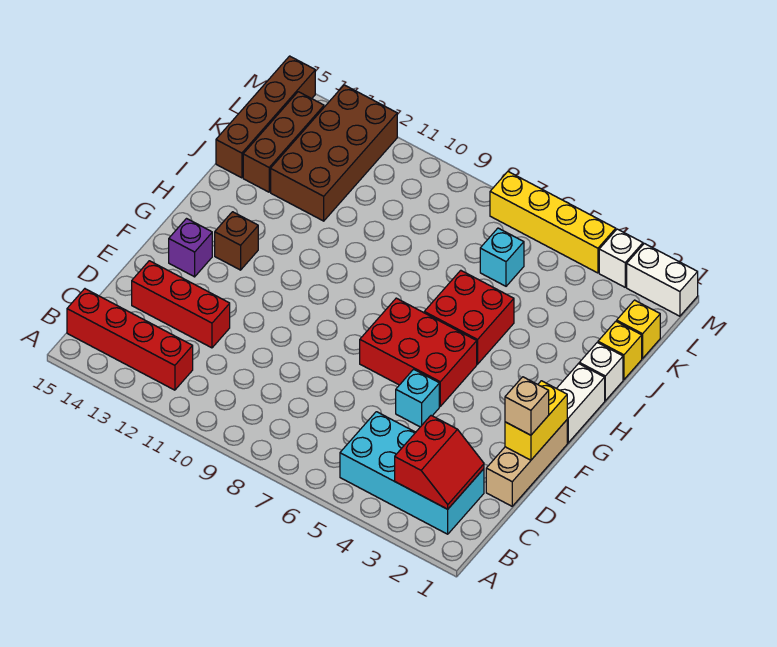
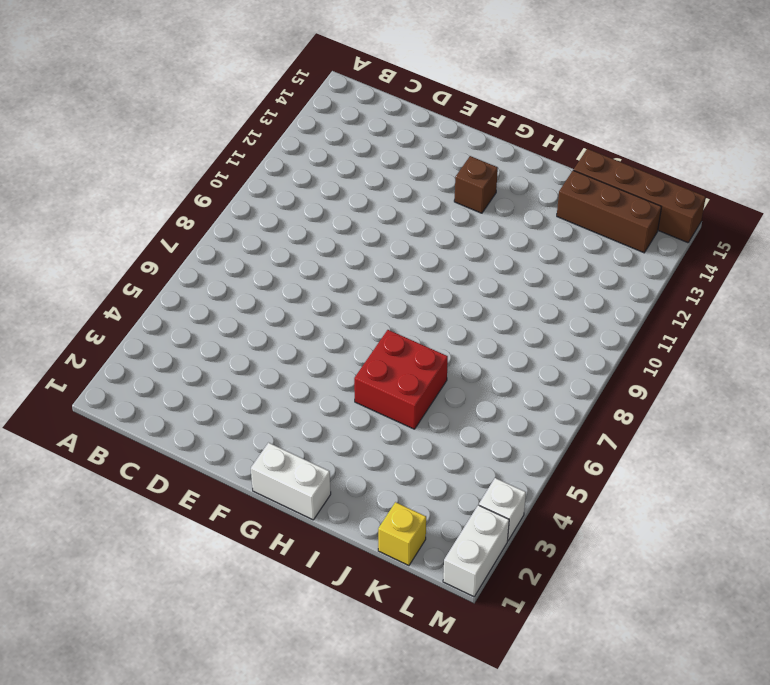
none -> cyan 2x4 brick [340,412,484,534]
none -> red 1x4 brick [67,289,193,390]
none -> tan 1x3 brick [486,420,567,506]

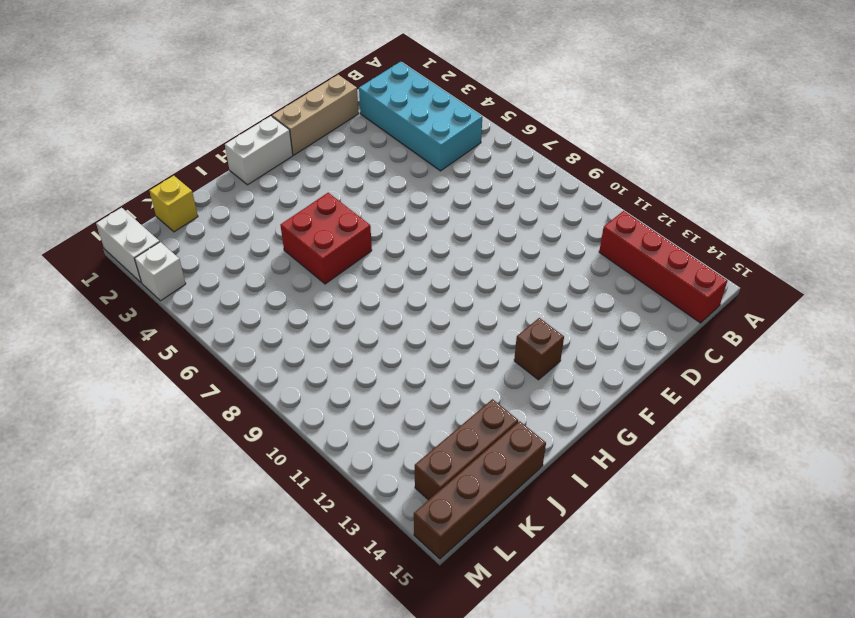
none -> red 1x3 brick [132,261,230,348]
none -> cyan 1x1 brick [396,369,439,427]
none -> red 2x3 brick [360,298,477,406]

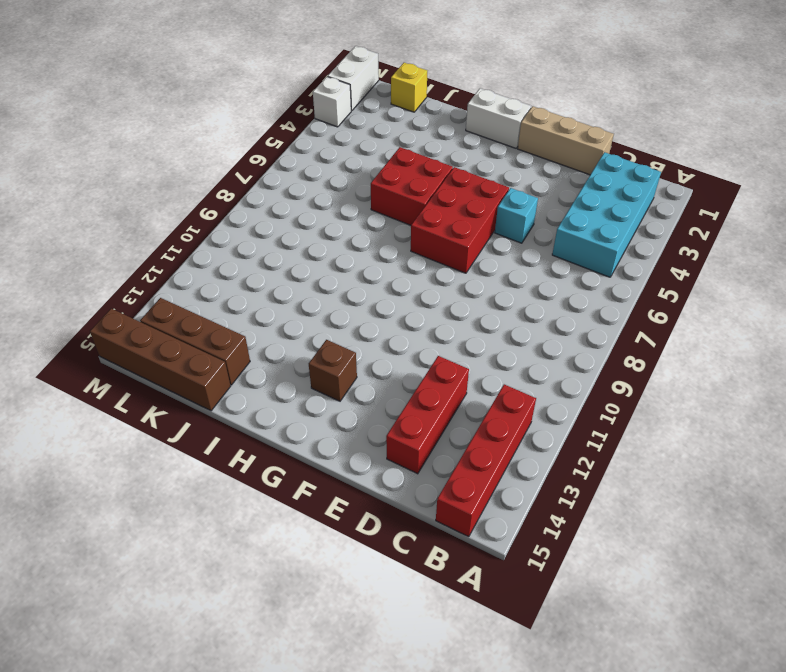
none -> purple 1x1 brick [169,219,212,277]
none -> white 1x1 brick [579,342,623,401]
none -> yellow 1x1 brick [598,321,642,380]

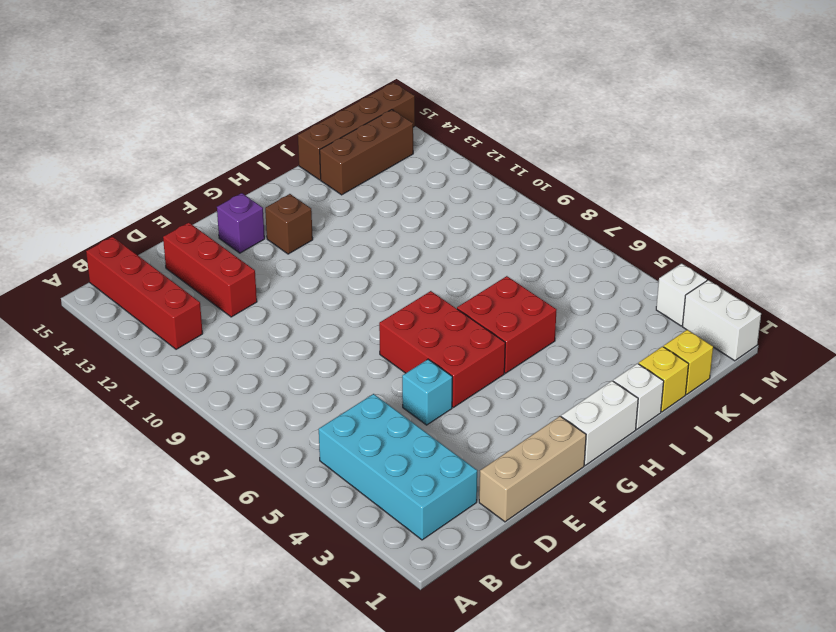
none -> brown 2x4 brick [271,85,397,221]
none -> cyan 1x1 brick [480,228,524,286]
none -> yellow 1x4 brick [490,172,616,273]

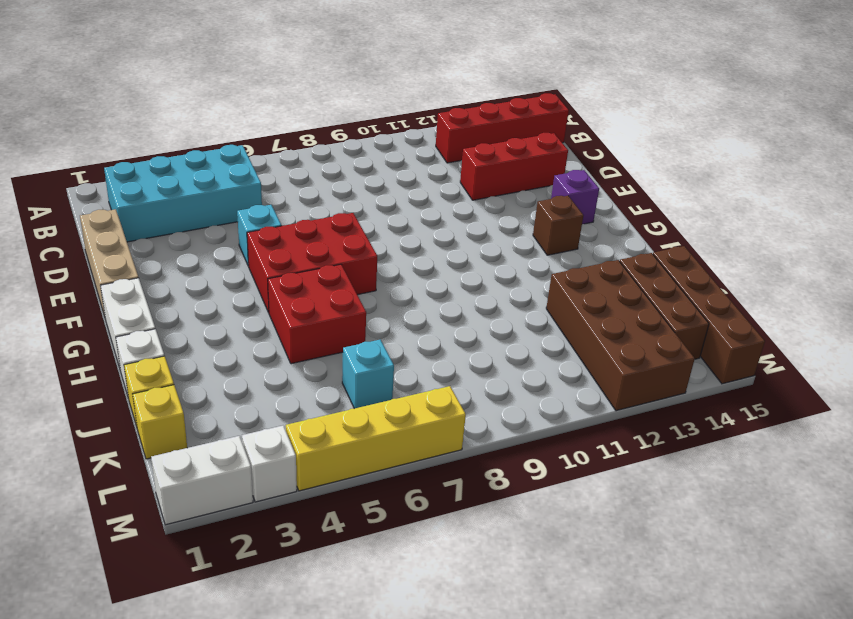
none -> red 2x2 slope [395,416,484,509]
none -> yellow 1x2 brick [505,381,567,460]
none -> tan 1x1 brick [505,377,549,435]

